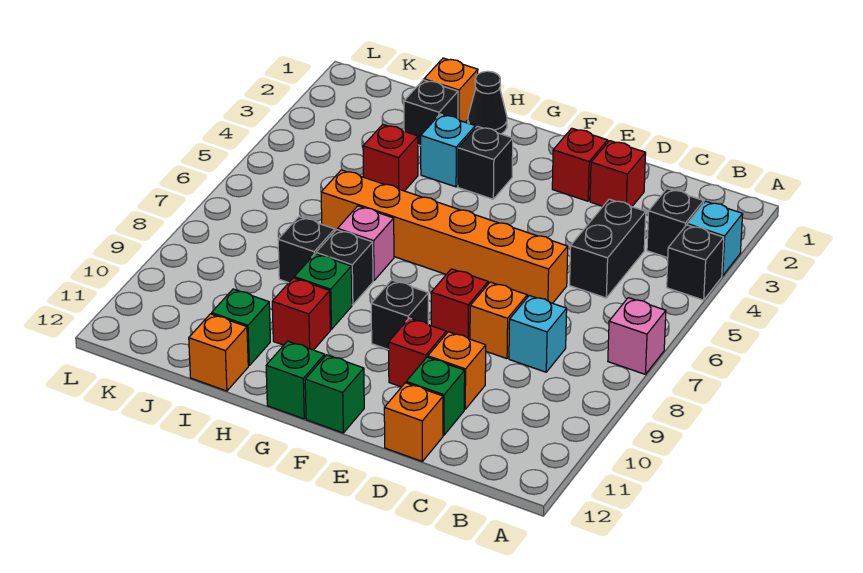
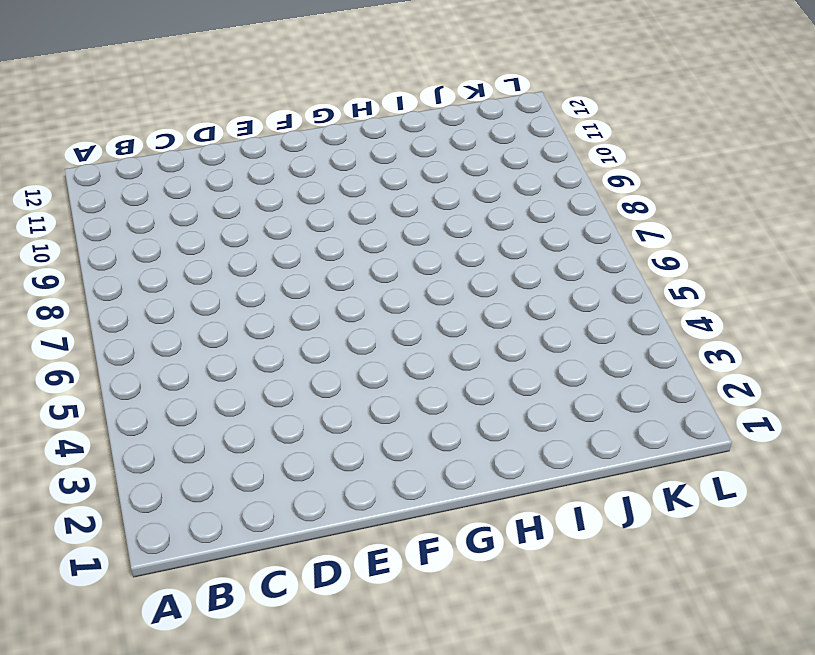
none -> cyan 1x1 brick [687,201,743,276]
none -> black 1x1 brick [667,225,724,300]
none -> pink 1x1 brick [608,298,666,374]
none -> black 1x1 brick [647,189,704,258]

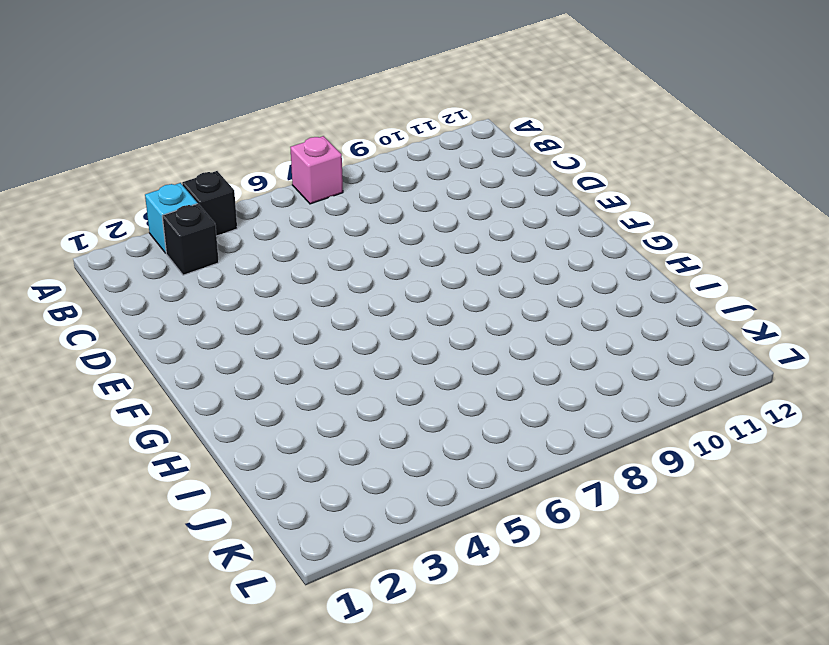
none -> black 1x2 brick [570,199,646,298]
none -> cyan 1x1 brick [509,296,567,372]
none -> red 1x1 brick [590,141,646,207]
none -> orange 1x6 brick [321,170,568,303]

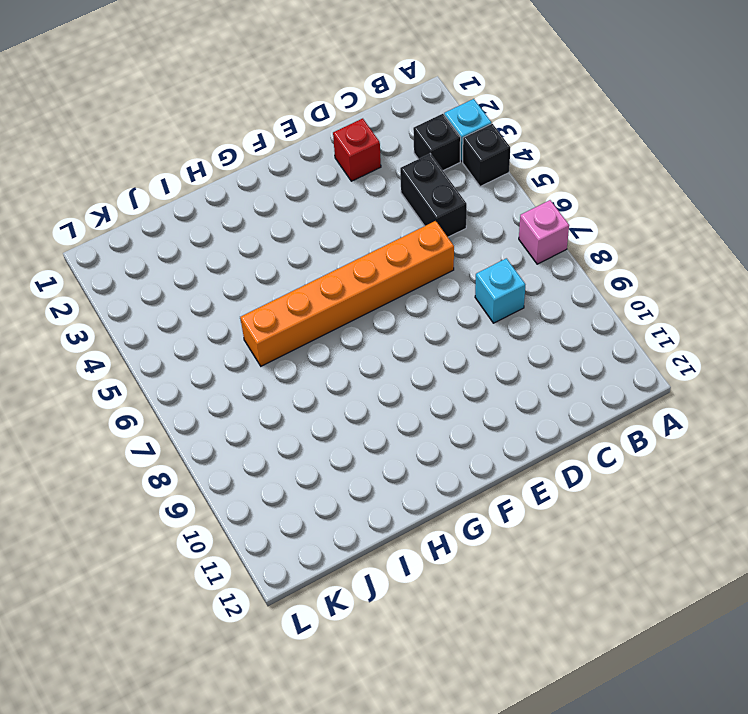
none -> orange 1x1 brick [470,282,527,359]
none -> orange 1x1 brick [428,332,486,409]
none -> green 1x1 brick [406,357,465,435]
none -> orange 1x1 brick [384,383,443,462]

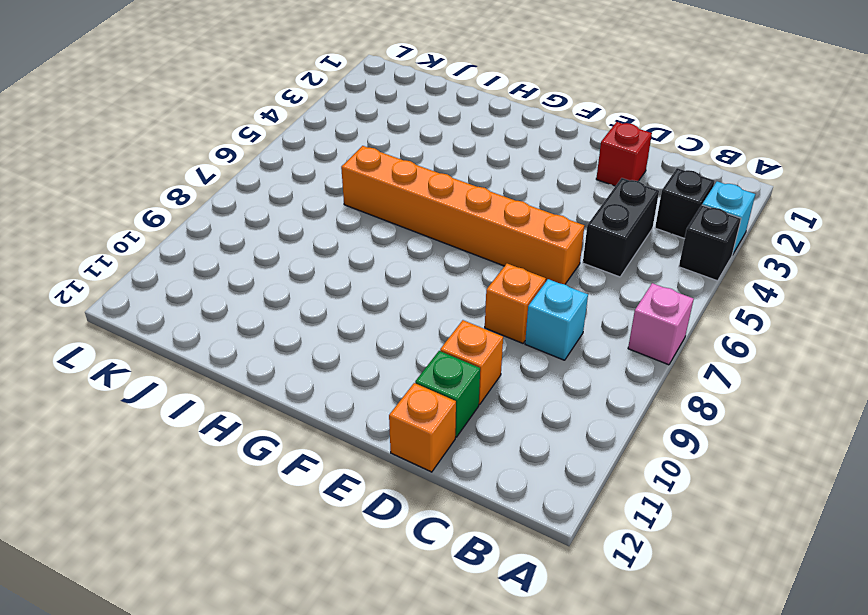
none -> red 1x1 brick [552,128,608,201]
none -> red 1x1 brick [431,269,488,339]
none -> red 1x1 brick [389,318,446,387]
none -> black 1x1 brick [371,280,428,350]

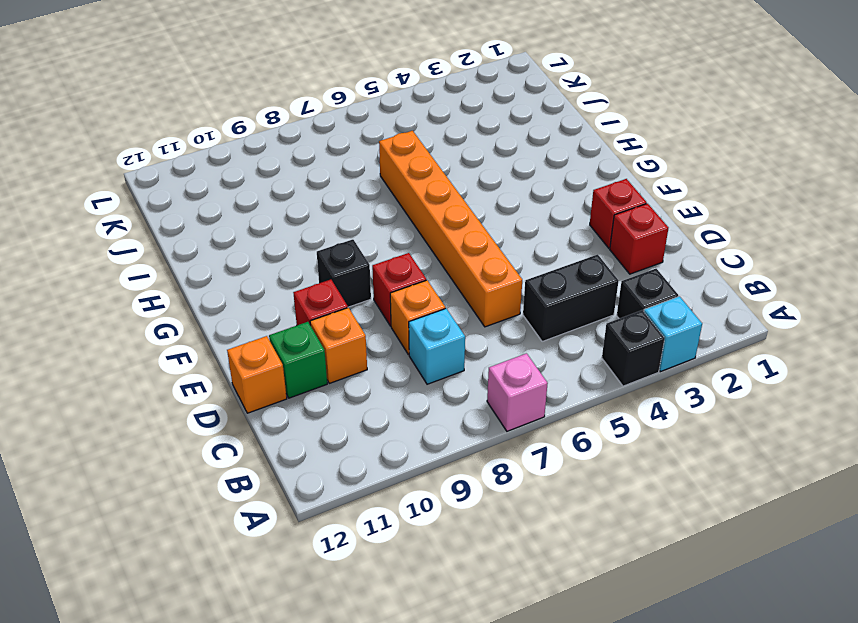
none -> green 1x1 brick [305,355,364,433]
none -> black 1x1 brick [458,126,513,199]
none -> green 1x1 brick [266,341,325,419]
none -> black 1x1 cone [468,71,507,134]

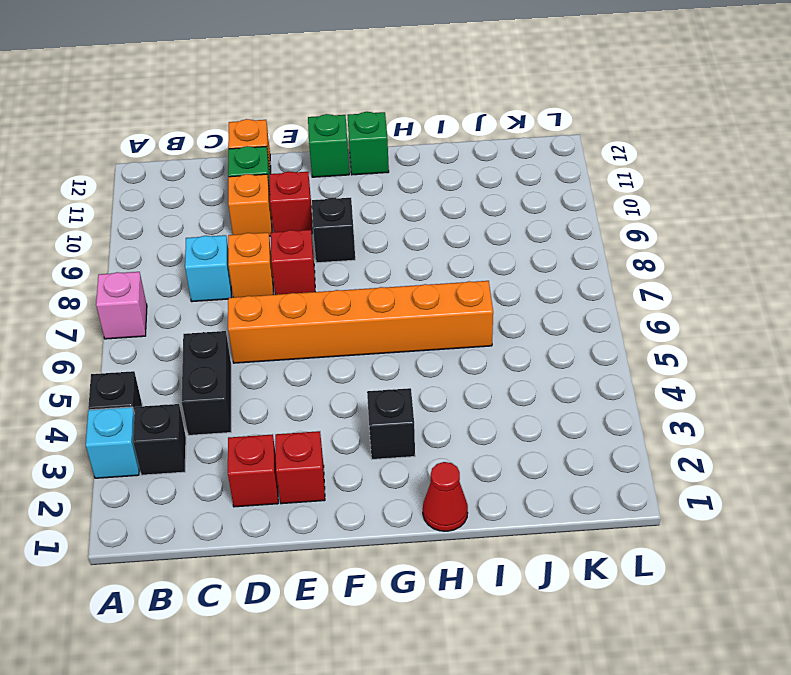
red 1x1 cone [423,462,468,531] -> black 1x1 cone [468,71,507,134]
none -> cyan 1x1 brick [421,114,475,187]
none -> pink 1x1 brick [338,206,394,281]
none -> black 1x1 brick [316,230,373,305]
none -> green 1x1 brick [294,254,352,329]

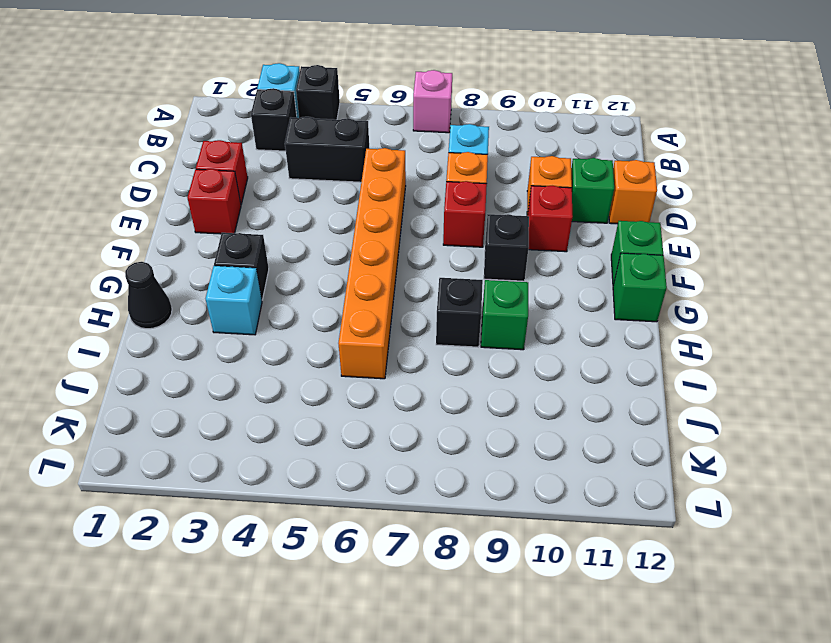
none -> pink 1x1 brick [338,206,394,281]
none -> red 1x1 brick [272,278,330,350]
none -> orange 1x1 brick [424,58,478,122]
none -> black 1x1 brick [404,80,458,146]

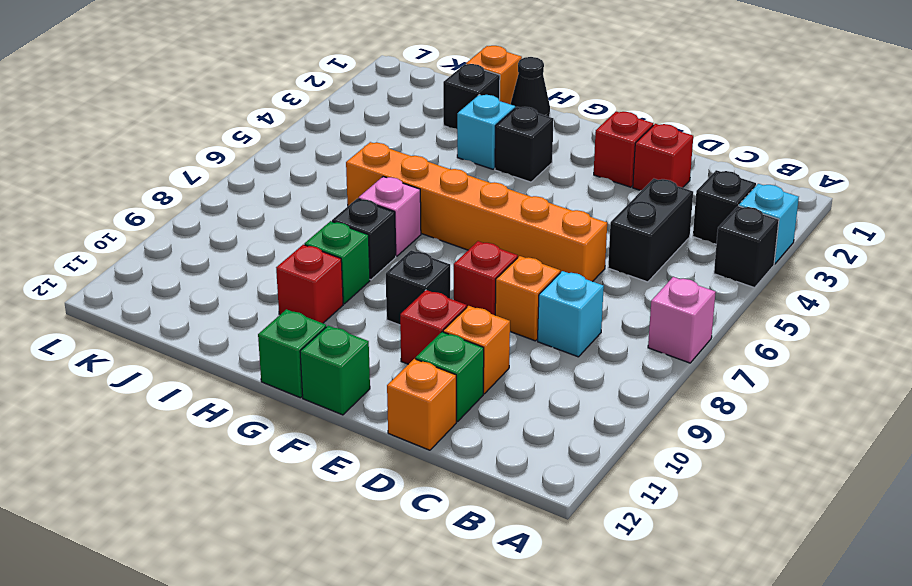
none -> red 1x1 brick [363,125,418,191]
none -> black 1x1 brick [278,217,335,283]
none -> green 1x1 brick [212,289,270,366]
none -> orange 1x1 brick [189,314,248,391]

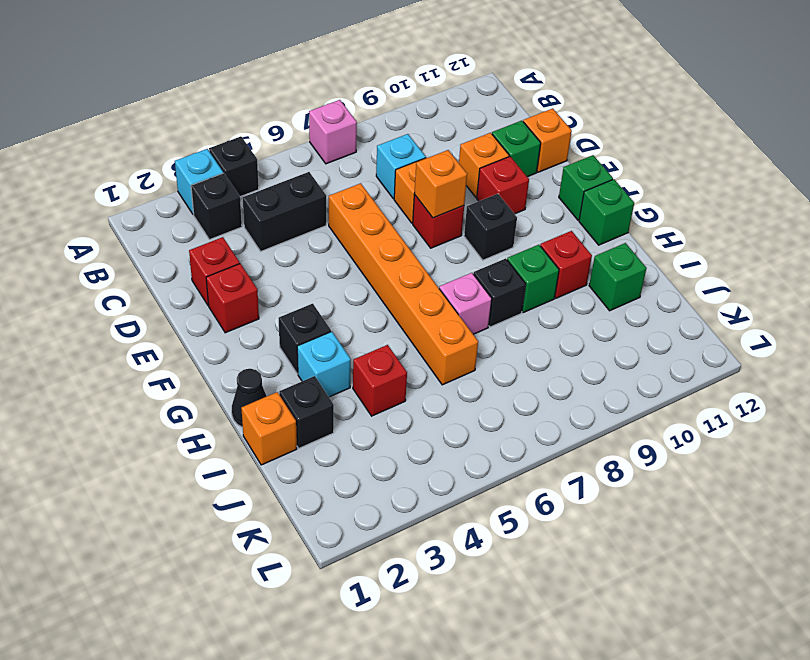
orange 1x1 brick [414,150,467,218] -> orange 1x1 brick moved to [189,314,248,391]
none -> black 1x1 brick [278,217,335,283]

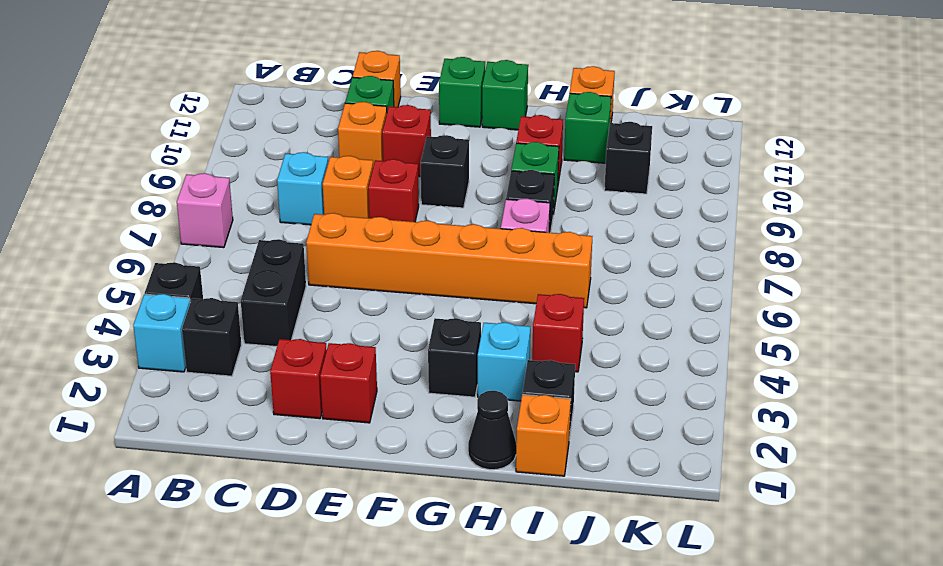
black 1x1 brick [604,122,652,194] -> black 1x1 brick moved to [278,217,335,283]

